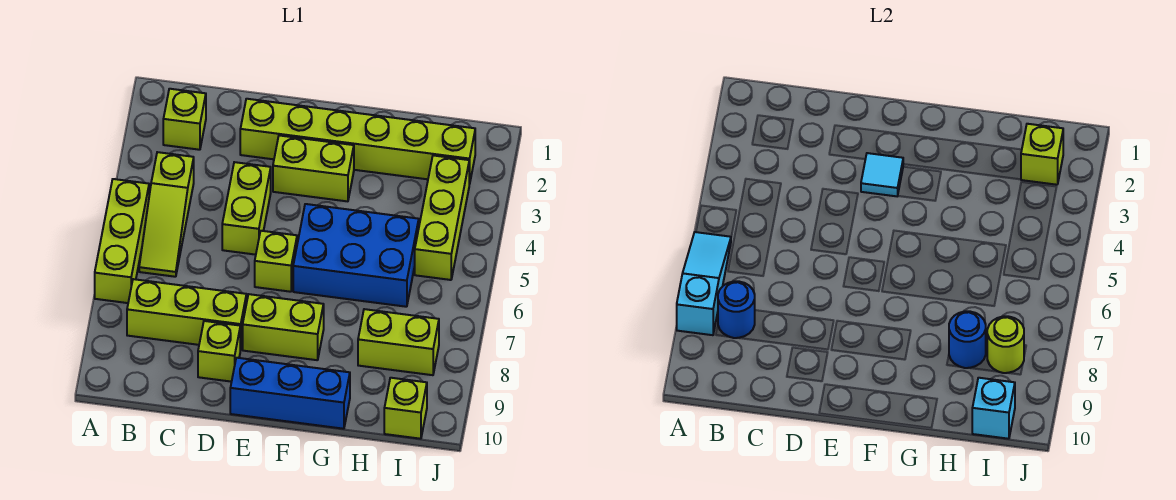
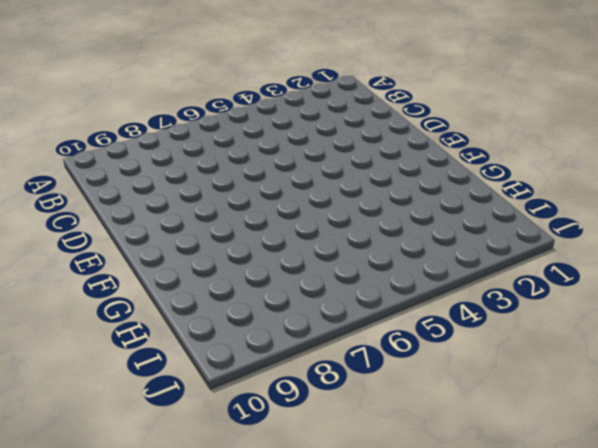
none -> lime 1x3 brick [95,179,149,303]
none -> lime 1x1 brick [163,89,206,150]
none -> lime 1x3 slope [139,152,194,277]

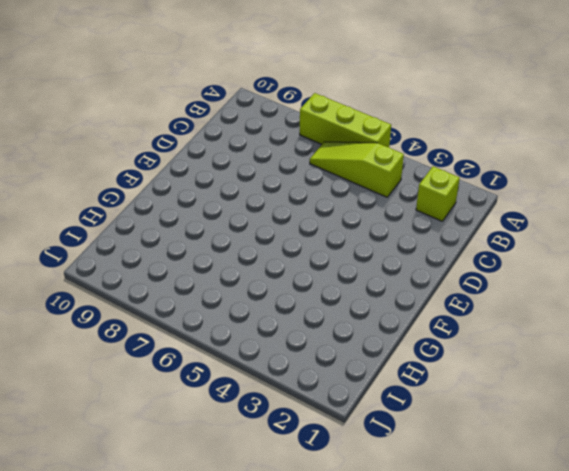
none -> lime 1x3 brick [127,279,247,350]
none -> lime 1x6 brick [240,99,475,184]
none -> lime 1x2 brick [222,162,271,255]

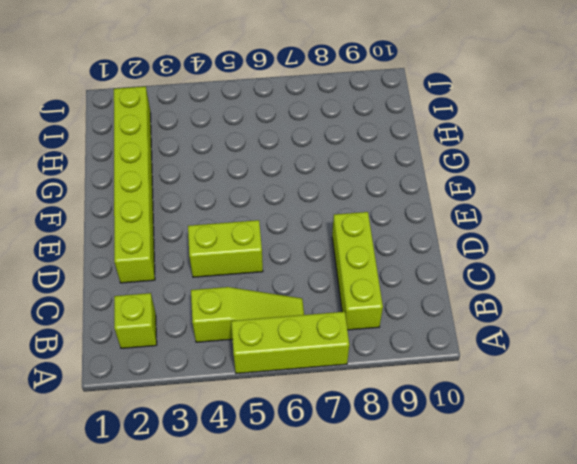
none -> lime 1x1 brick [198,321,240,382]
none -> lime 1x2 brick [273,135,354,201]
none -> lime 1x1 brick [255,231,297,292]

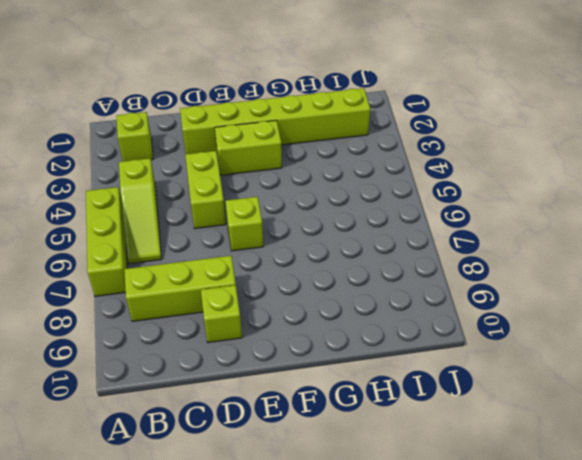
none -> lime 1x2 brick [243,294,324,360]
none -> blue 1x3 brick [230,358,350,429]
none -> blue 2x3 brick [293,204,419,307]

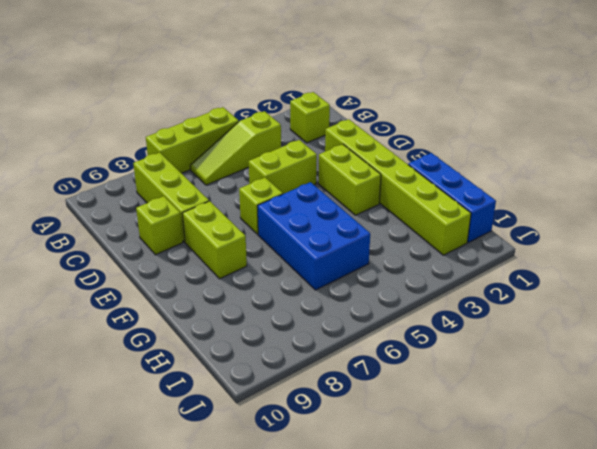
blue 1x3 brick [408,153,496,242] -> blue 1x3 brick moved to [230,358,350,429]
none -> lime 1x2 brick [358,309,439,375]
none -> lime 1x3 brick [415,155,469,280]
none -> lime 1x1 brick [384,378,427,439]

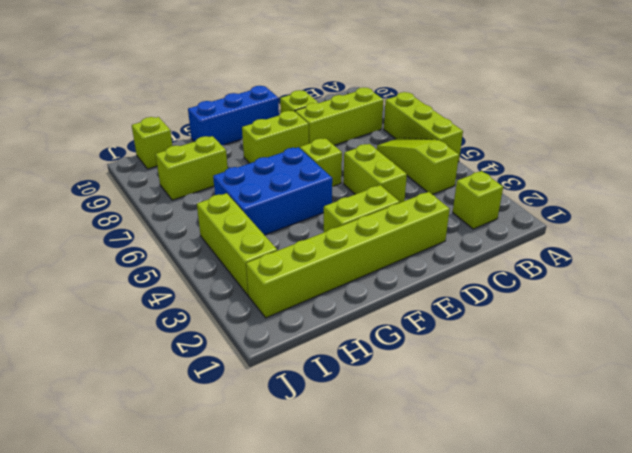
none -> cyan 1x3 slope [677,232,731,335]
none -> blue 1x1 round brick [718,281,755,338]
none -> cyan 1x1 tile [861,153,903,196]

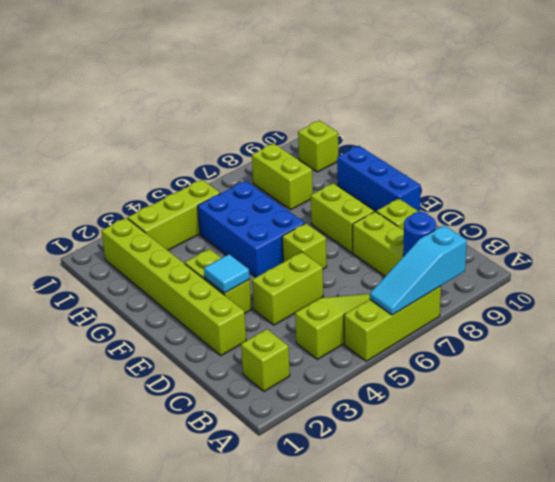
none -> blue 1x1 round brick [949,311,986,368]
none -> lime 1x1 brick [1021,124,1063,185]
none -> lime 1x1 round brick [987,316,1024,373]

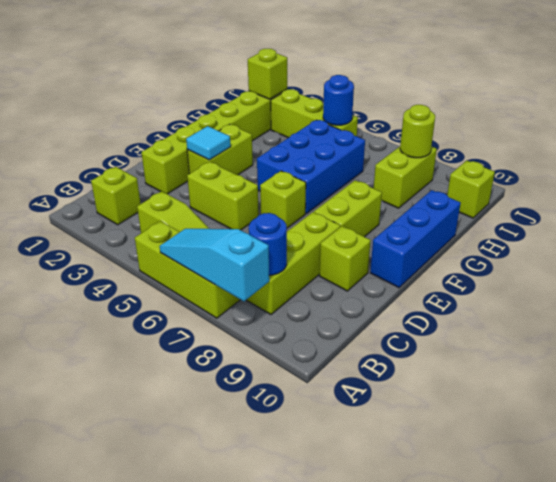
blue 1x1 round brick [323,75,354,125] -> blue 1x1 round brick moved to [949,311,986,368]
none -> cyan 1x1 brick [972,378,1015,439]

